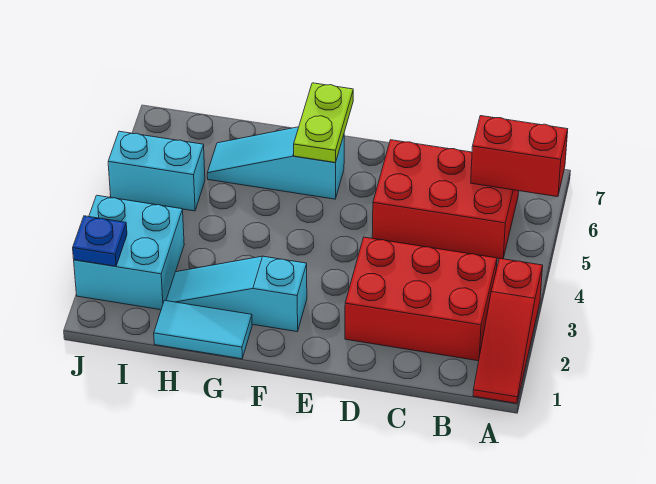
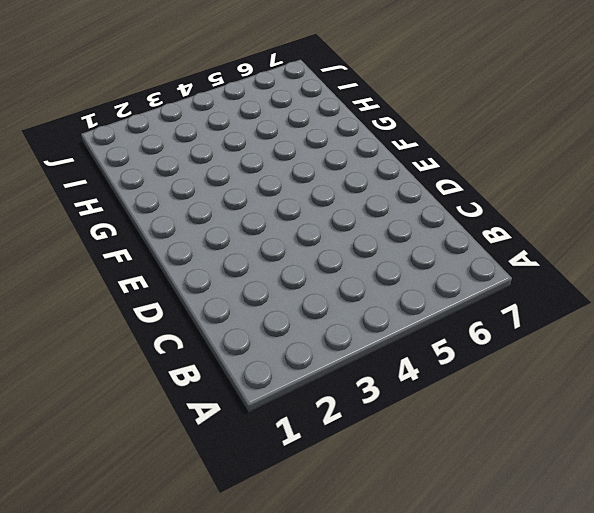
none -> red 1x3 slope [473,258,543,403]
none -> red 2x3 brick [345,237,497,361]

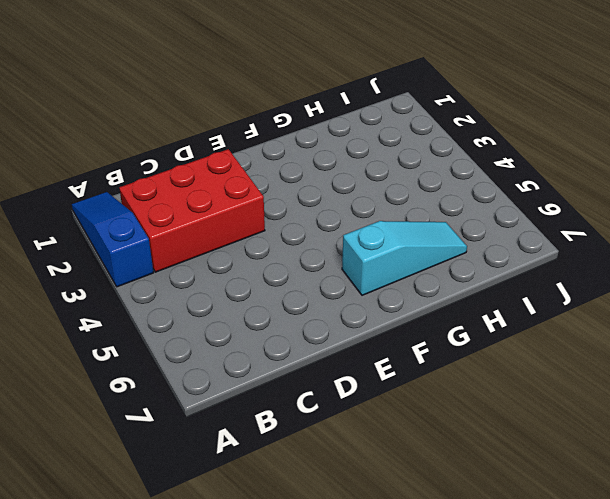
blue 1x3 slope [72,192,154,287] -> red 1x3 slope [473,258,543,403]
none -> red 2x3 brick [372,140,519,259]
none -> cyan 1x3 slope [166,256,307,332]

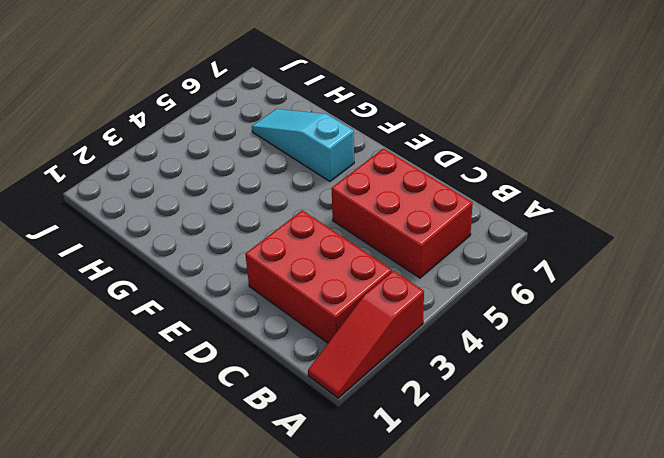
none -> cyan 1x3 slope [166,256,307,332]
none -> cyan 1x2 tile [154,300,252,359]

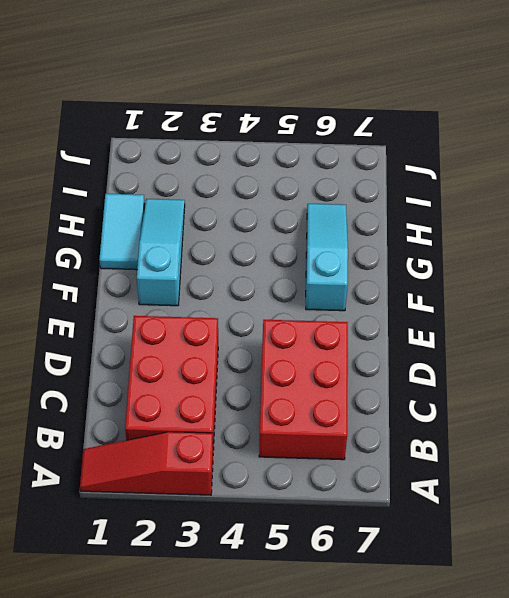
none -> cyan 2x2 brick [74,195,184,310]
none -> cyan 1x2 brick [108,131,205,211]

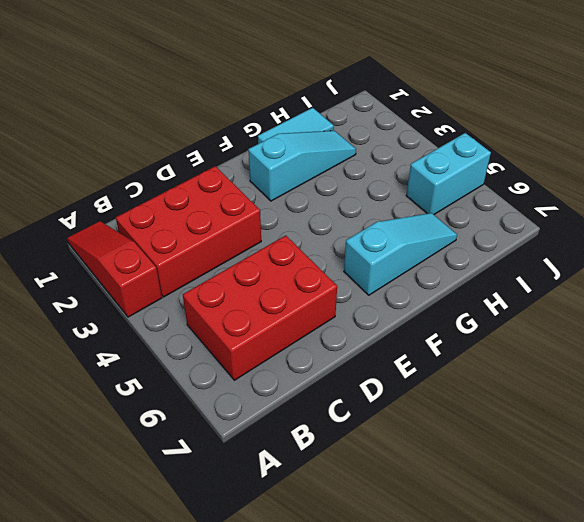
none -> cyan 2x2 brick [74,195,184,310]
none -> red 1x2 brick [471,116,568,197]

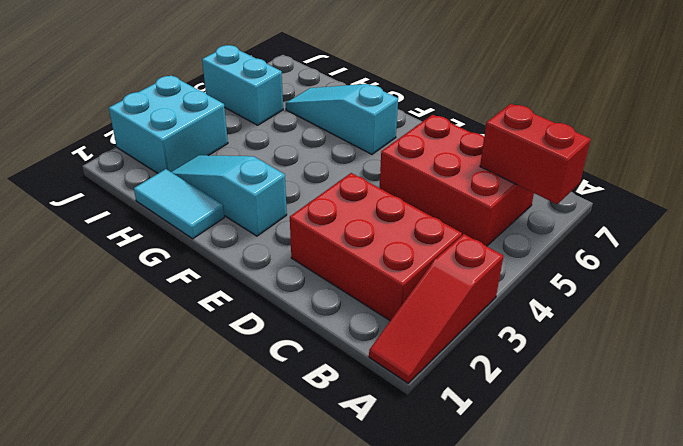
none -> lime 1x2 plate [294,83,353,163]
none -> blue 1x1 plate [73,216,127,266]

